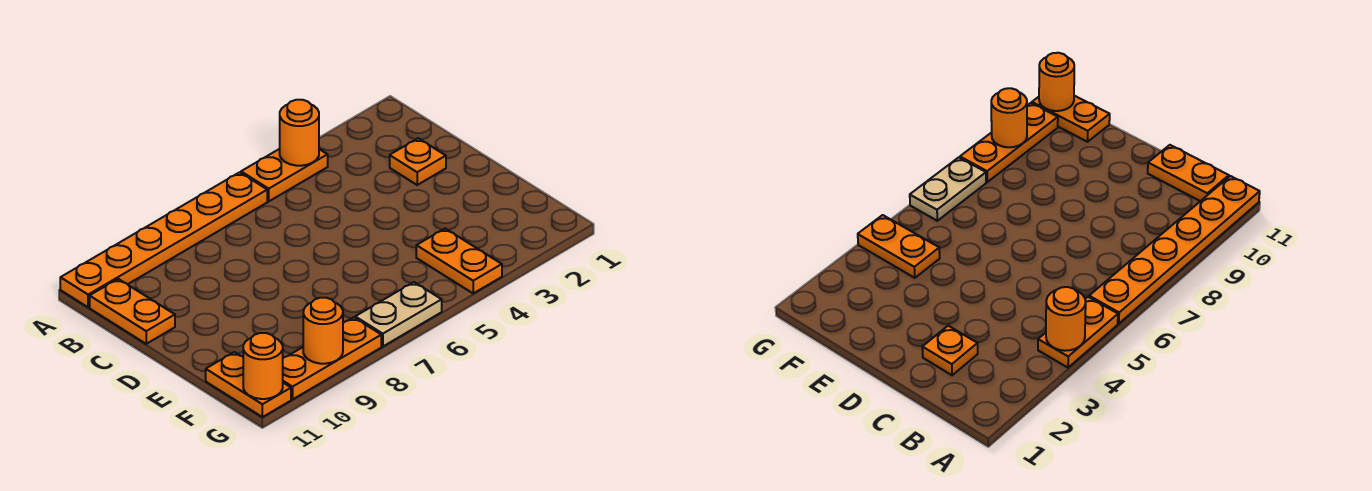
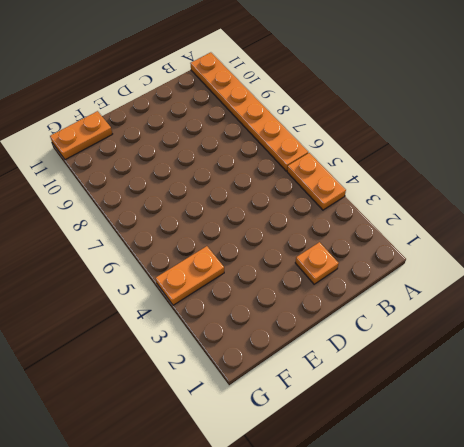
none -> orange 1x2 plate [90,279,175,344]
none -> tan 1x2 plate [355,282,442,346]

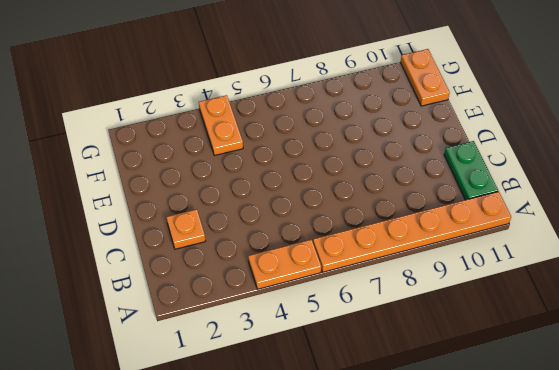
green 1x2 plate [444,141,498,200] -> orange 1x2 plate [90,279,175,344]
none -> tan 1x2 plate [355,282,442,346]
none -> orange 1x3 plate [283,317,381,399]

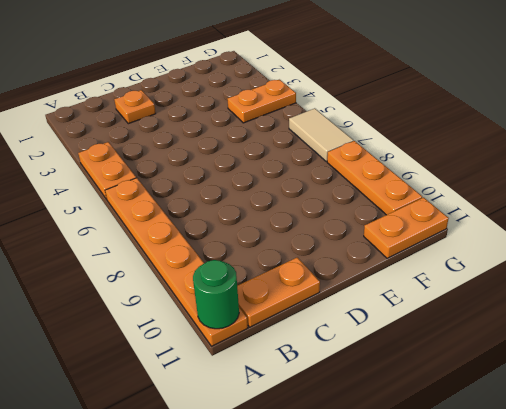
green 1x1 round brick [193,260,239,329] -> none
tan 1x2 tile [289,108,353,162] -> tan 1x2 plate [355,282,442,346]
none -> orange 1x1 round brick [280,100,319,166]
none -> orange 1x1 round brick [303,298,343,364]

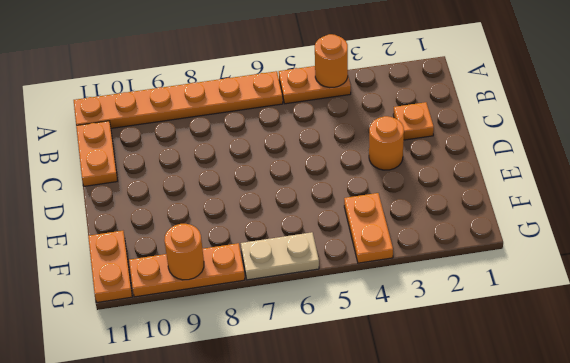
orange 1x1 round brick [369,116,404,170] -> orange 1x1 round brick moved to [243,333,283,399]

